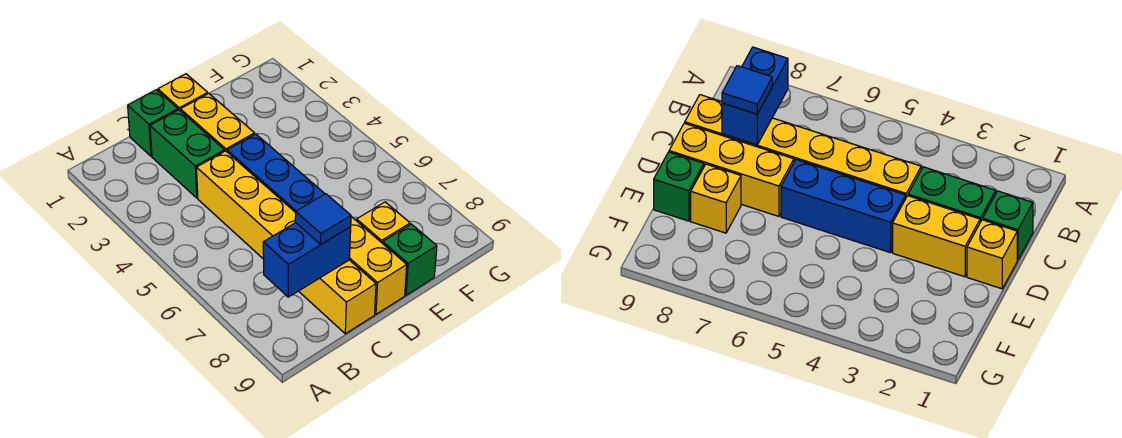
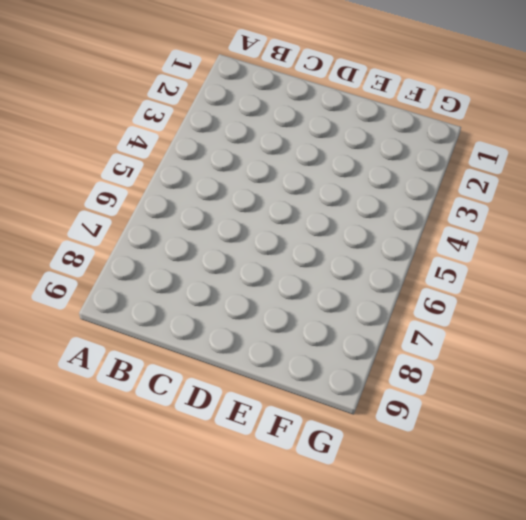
none -> green 1x1 brick [128,90,178,156]
none -> green 1x2 brick [150,110,224,198]

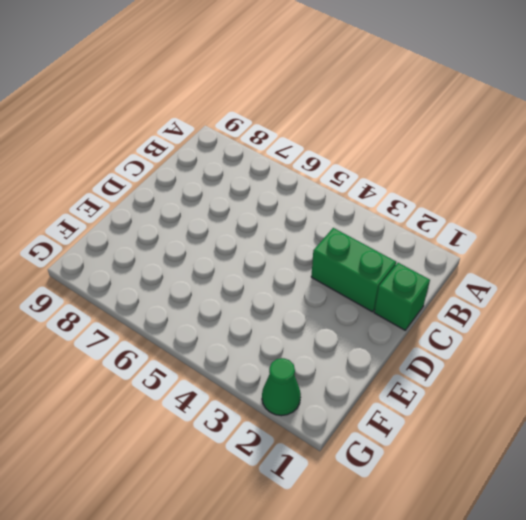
green 1x1 cone [262,358,301,416] -> none
none -> yellow 1x6 brick [197,151,376,334]
none -> yellow 1x1 brick [158,74,208,111]

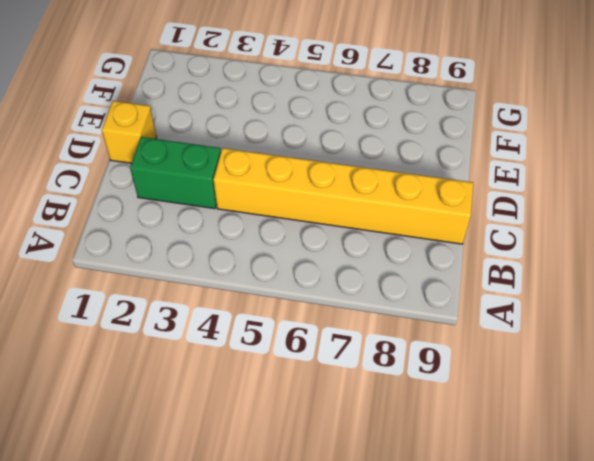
none -> green 1x1 brick [128,90,178,156]
none -> yellow 1x2 brick [180,94,255,152]

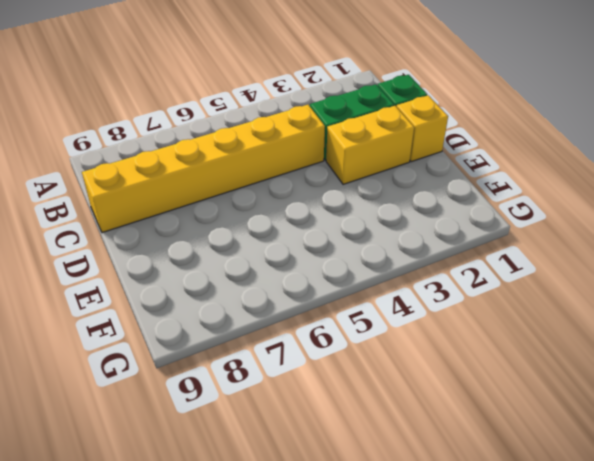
none -> blue 1x3 brick [227,134,325,212]
none -> yellow 1x3 brick [350,217,407,314]

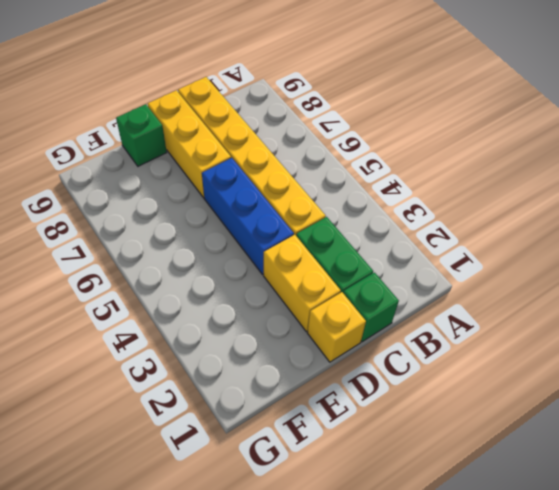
none -> yellow 1x1 brick [357,202,410,243]
none -> blue 1x2 brick [263,223,351,297]

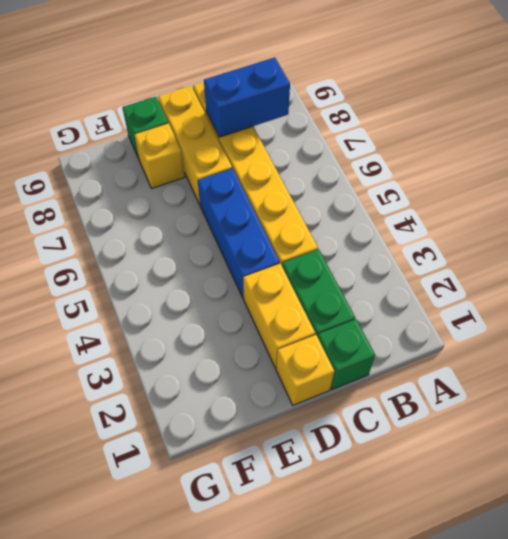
none -> blue 1x1 tile [295,194,351,244]

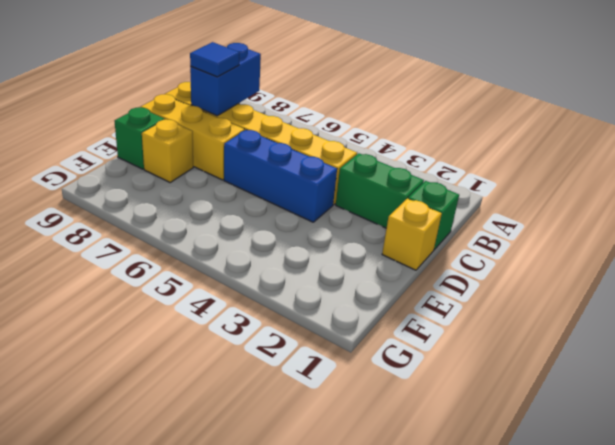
none -> yellow 1x2 brick [180,94,255,152]

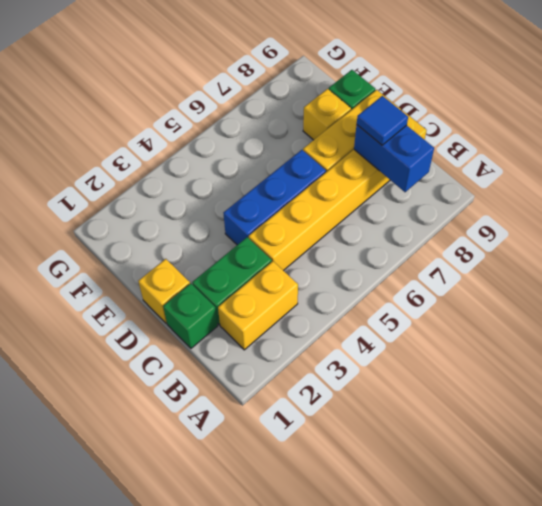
yellow 1x2 brick [218,261,298,350] -> yellow 1x2 brick moved to [180,94,255,152]

